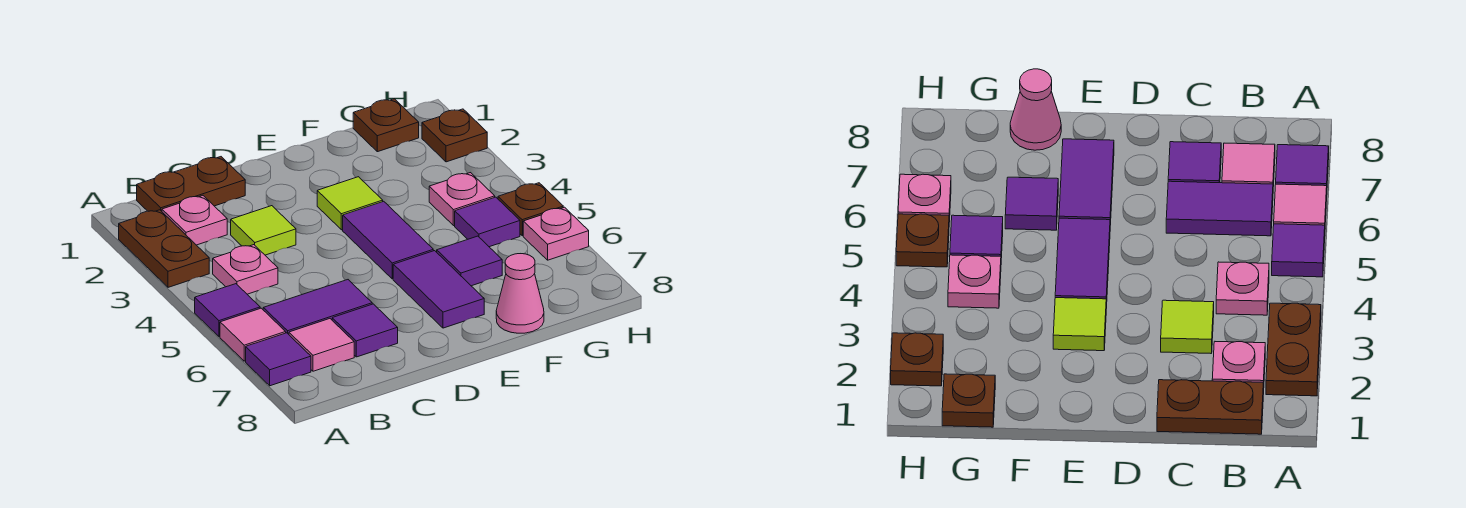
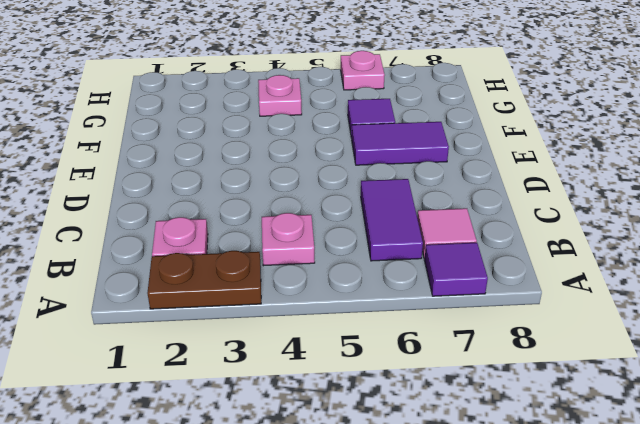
none -> purple 1x1 tile [195,284,260,337]
none -> pink 1x1 tile [220,308,286,361]
none -> brown 1x2 plate [137,157,245,211]

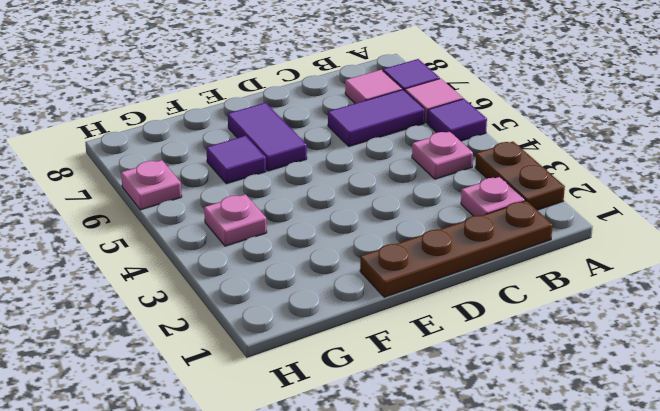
brown 1x4 plate [360,201,553,297] -> brown 1x2 plate [137,157,245,211]
none -> lime 1x1 tile [231,206,296,255]
none -> purple 1x1 tile [332,304,398,357]
none -> lime 1x1 tile [317,177,383,230]

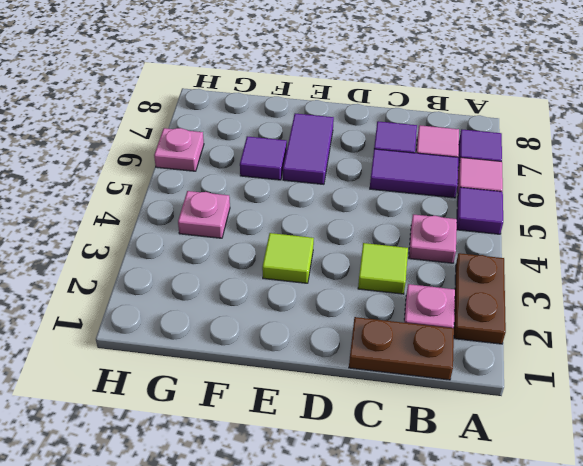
none -> purple 1x2 tile [343,201,433,279]
none -> pink 1x1 cone [496,254,544,333]
none -> brown 1x1 plate [353,99,419,152]

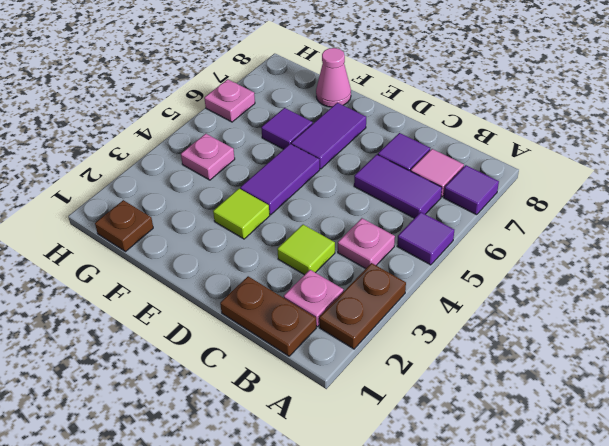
none -> pink 1x1 tile [220,308,286,361]
none -> purple 1x1 tile [455,197,520,247]
none -> brown 1x1 plate [422,109,487,162]

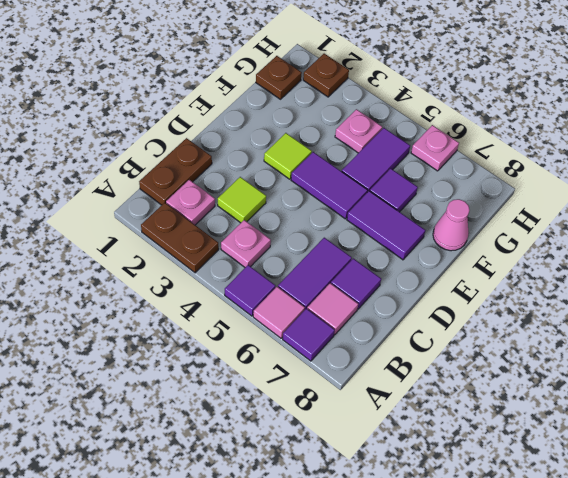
purple 1x2 tile [342,128,410,192] -> purple 1x1 tile [455,197,520,247]
none -> brown 1x1 plate [498,183,563,236]

